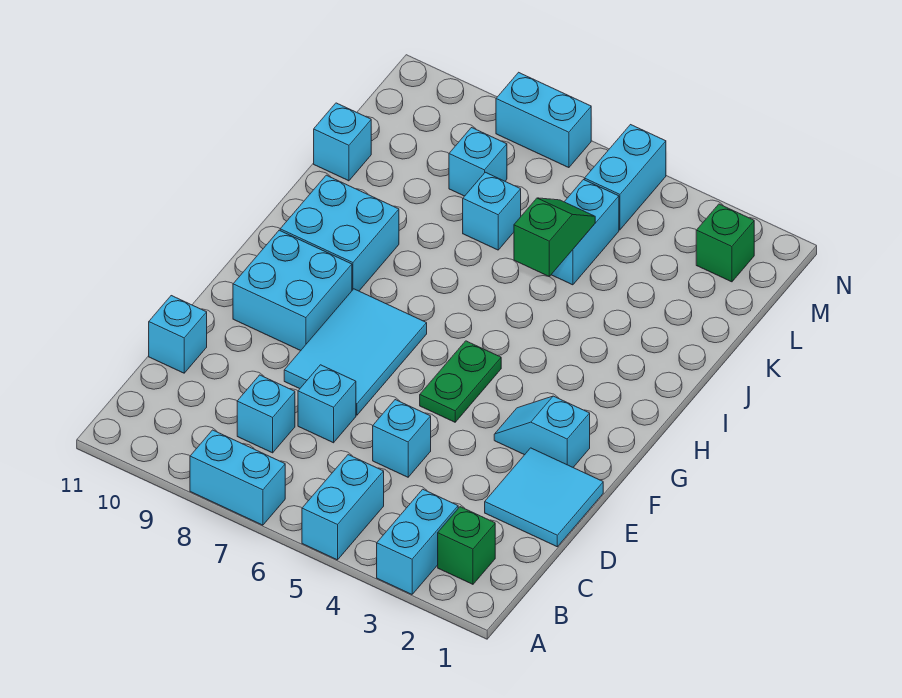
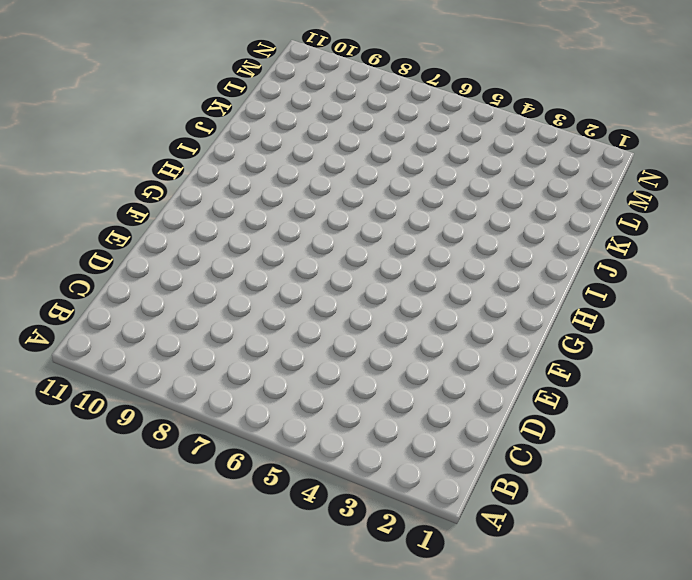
none -> cyan 1x2 brick [377,489,458,594]
none -> cyan 1x2 brick [302,455,384,560]
none -> cyan 1x2 brick [190,430,285,525]

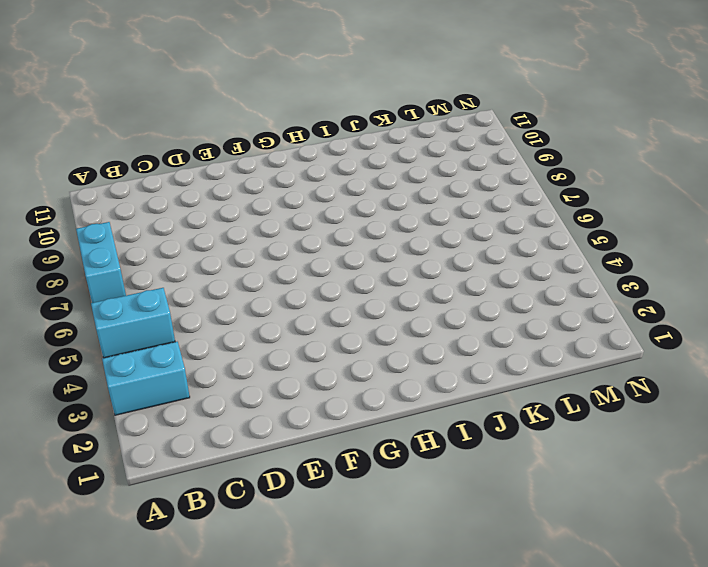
none -> green 1x1 brick [438,507,495,584]
none -> cyan 1x1 brick [237,375,295,453]
none -> cyan 2x2 tile [485,448,603,547]

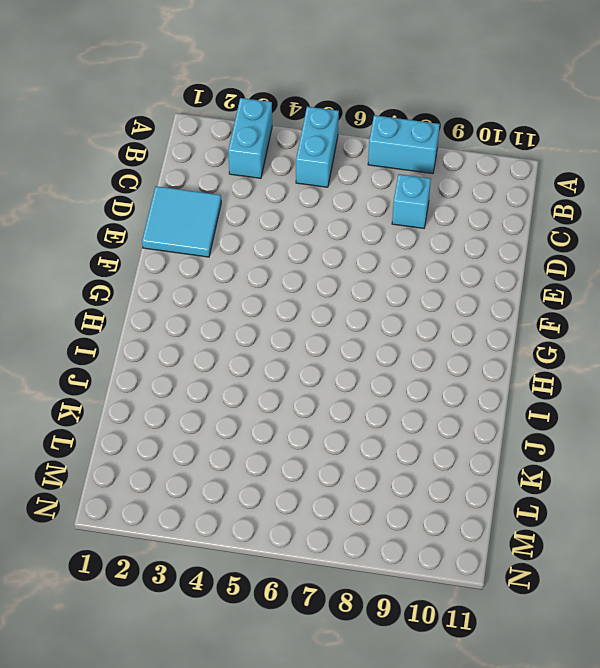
none -> green 1x1 brick [438,507,495,584]
none -> cyan 1x1 brick [373,400,431,477]
none -> cyan 1x1 brick [298,365,356,443]

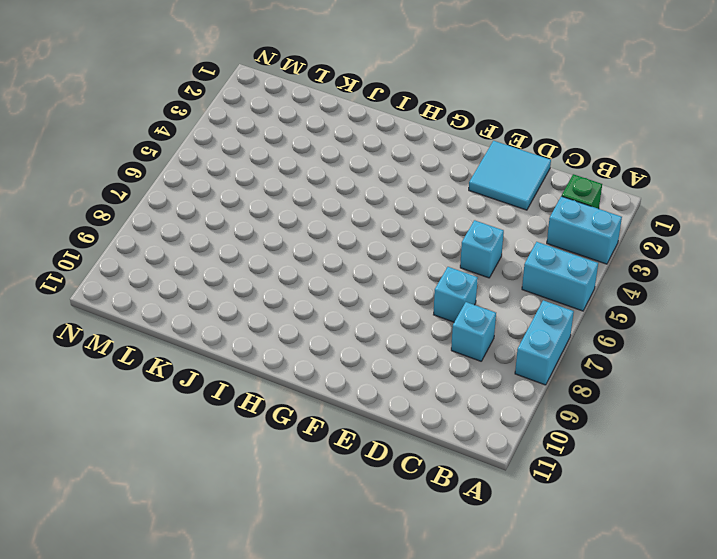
none -> cyan 1x1 brick [149,296,207,373]
none -> cyan 2x3 tile [284,289,427,415]
none -> cyan 1x2 slope [494,396,590,467]

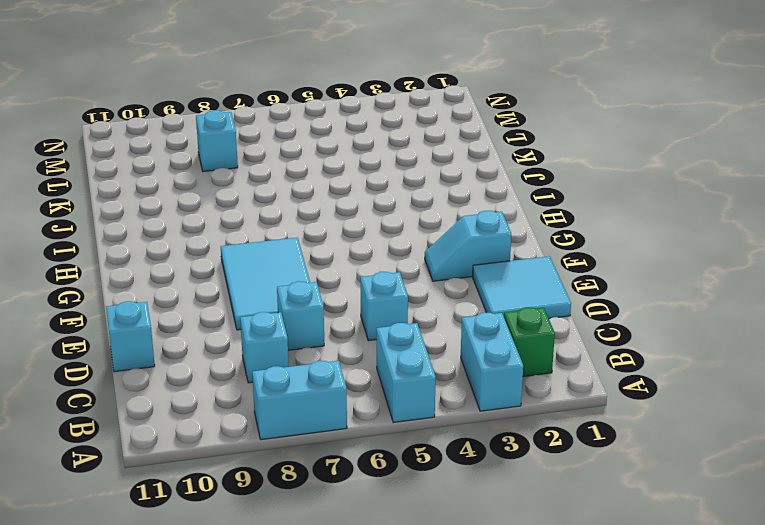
none -> green 1x2 plate [420,341,501,422]
none -> cyan 2x2 brick [233,230,352,351]
none -> cyan 2x2 brick [280,175,399,291]

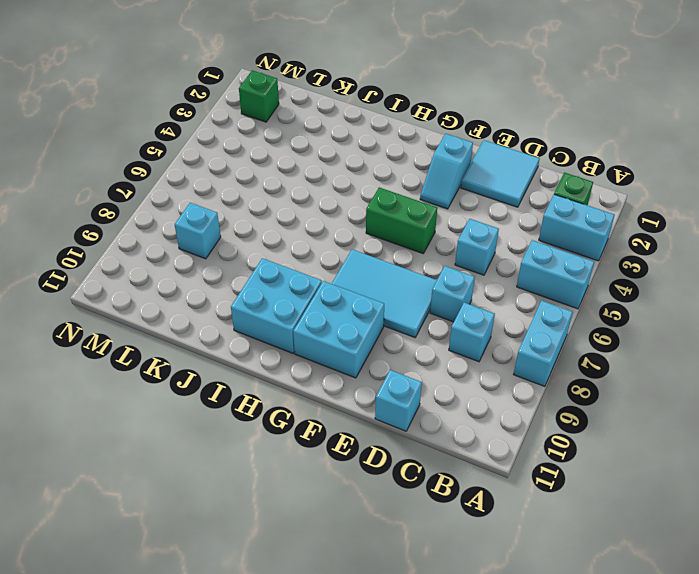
green 1x2 brick [366,187,437,253] -> green 1x2 plate [420,341,501,422]
none -> cyan 1x2 brick [551,180,619,285]
none -> cyan 1x1 brick [463,172,521,250]
none -> cyan 1x1 brick [314,103,371,181]

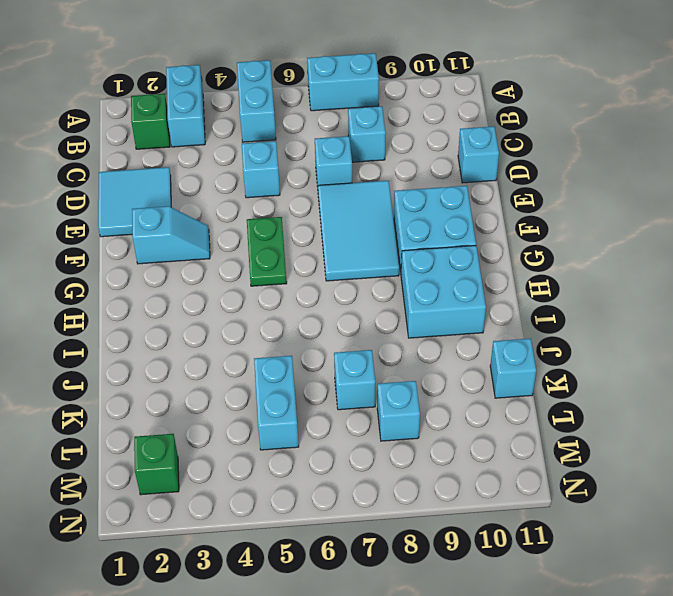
none -> cyan 1x2 brick [585,125,666,230]
none -> cyan 1x2 brick [496,72,591,168]
none -> green 1x2 slope [514,198,595,277]

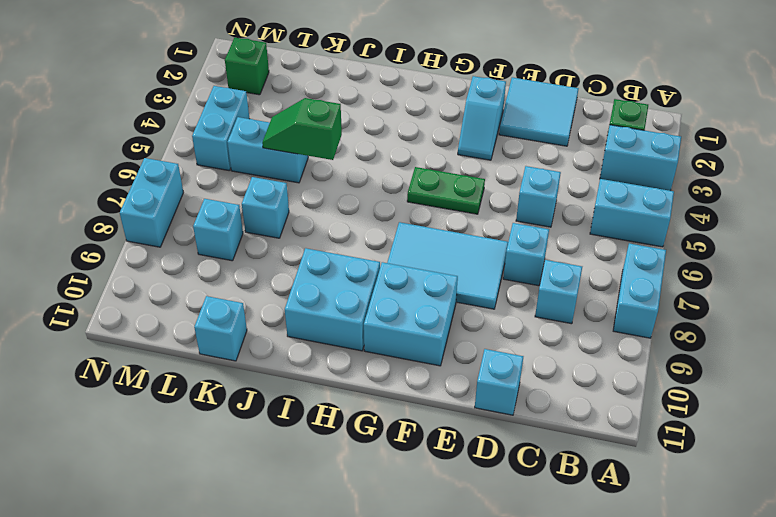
cyan 1x2 brick [192,86,249,171] -> cyan 1x2 brick turned to [585,125,666,230]

